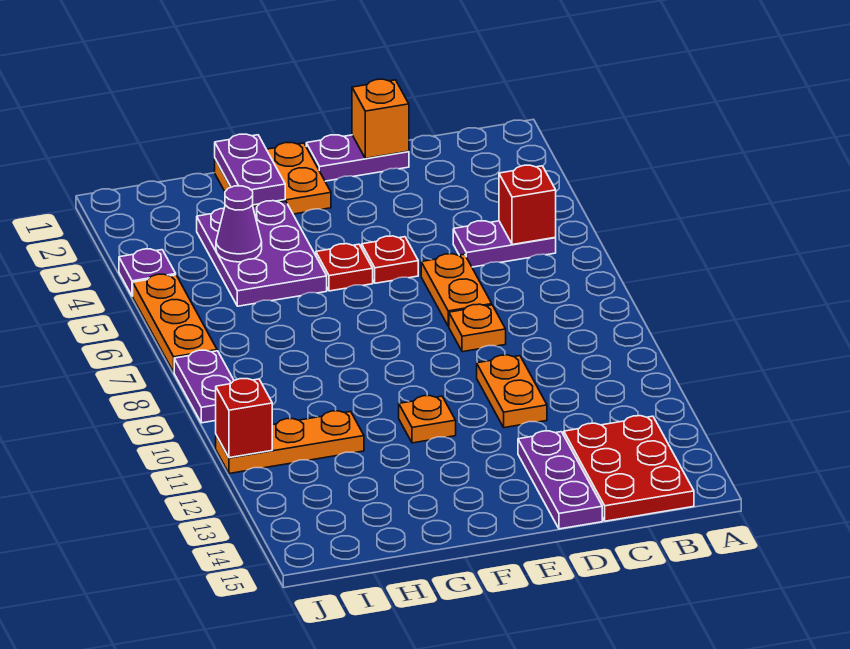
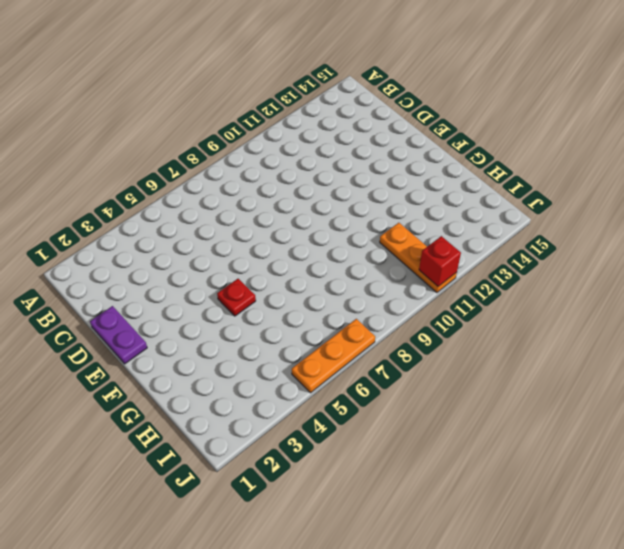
none -> purple 1x2 plate [453,221,556,267]
none -> red 2x3 plate [564,416,694,521]
none -> orange 1x2 plate [421,254,492,326]

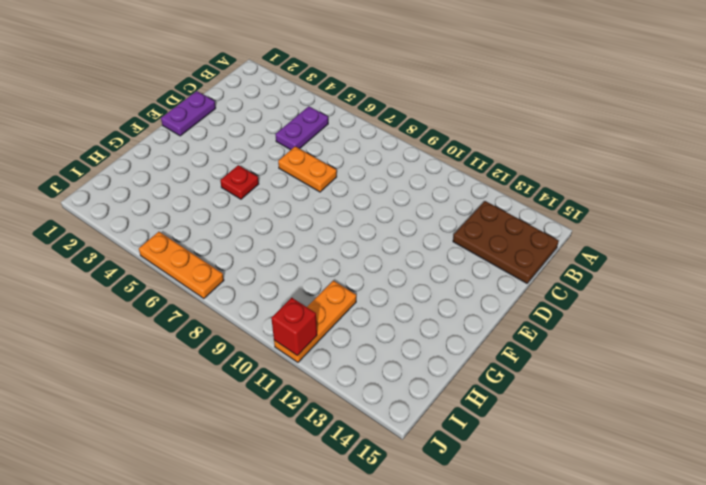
brown 2x3 plate [453,201,559,283] -> red 2x3 plate [564,416,694,521]
none -> orange 1x1 plate [449,304,506,352]
none -> orange 1x2 plate [477,355,547,428]
none -> purple 1x3 plate [518,431,602,529]

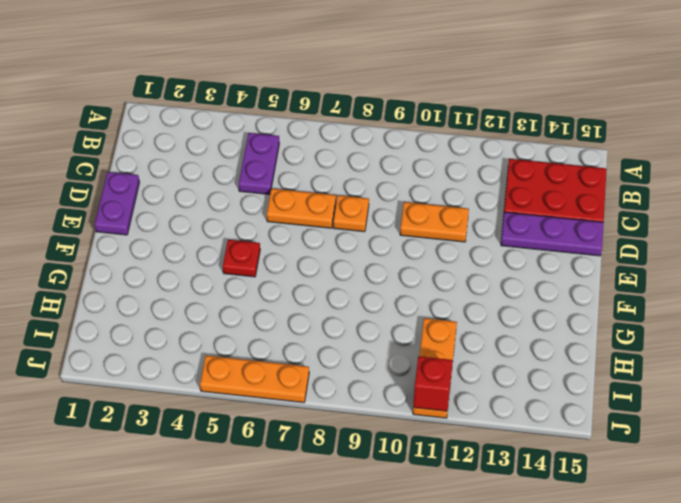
none -> red 1x1 plate [362,236,418,283]
none -> orange 2x2 plate [215,143,331,214]
none -> orange 1x1 plate [399,396,456,443]

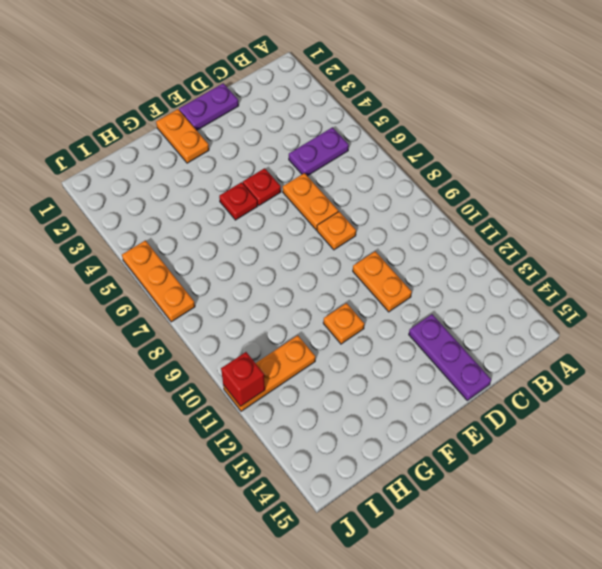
orange 1x2 plate [156,109,209,163] -> orange 2x2 plate [215,143,331,214]
none -> red 2x3 plate [564,416,694,521]
none -> purple 2x3 plate [197,201,327,306]
none -> purple 1x1 plate [119,249,176,296]

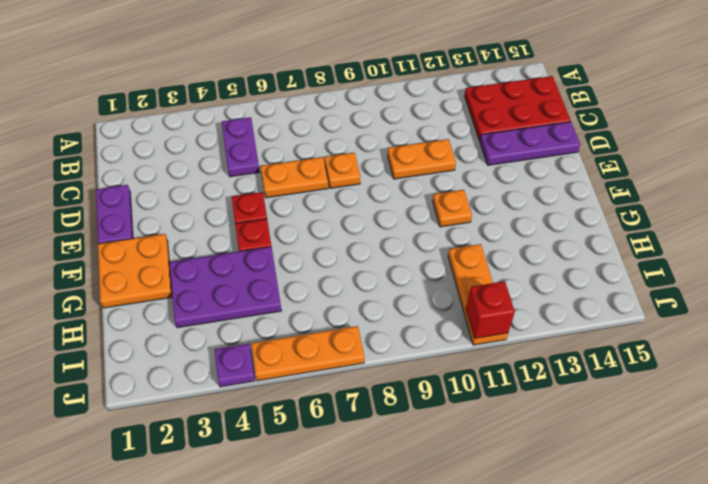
none -> purple 1x2 plate [174,350,234,423]
none -> red 1x1 brick [499,165,556,245]
none -> orange 1x1 brick [352,79,409,158]

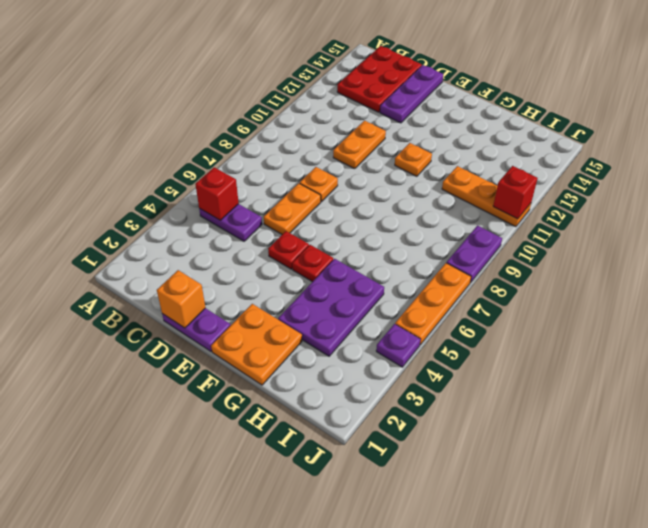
none -> purple 1x2 plate [215,134,285,205]
none -> purple 1x1 cone [216,186,262,262]

